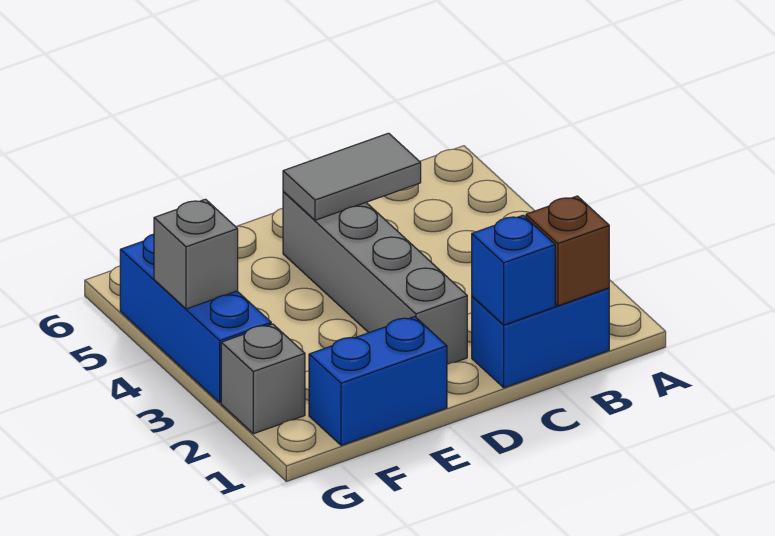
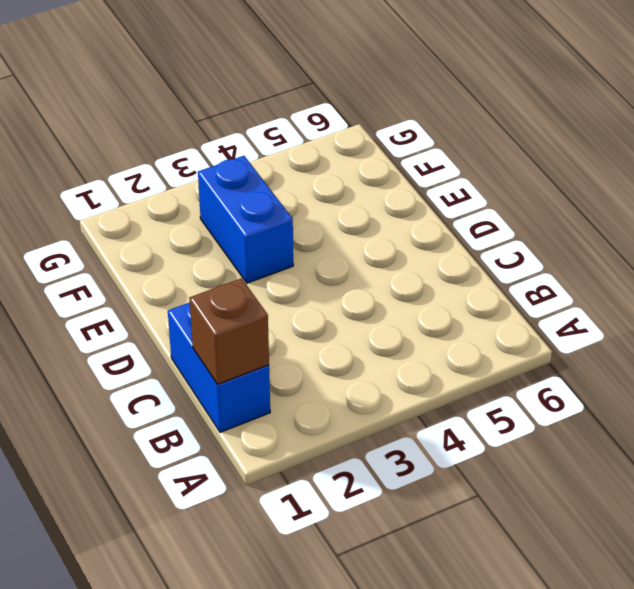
blue 1x2 brick [198,156,293,283] -> blue 1x2 brick moved to [309,317,447,445]
none -> grey 1x4 brick [283,191,467,364]
none -> grey 1x1 brick [221,324,305,434]

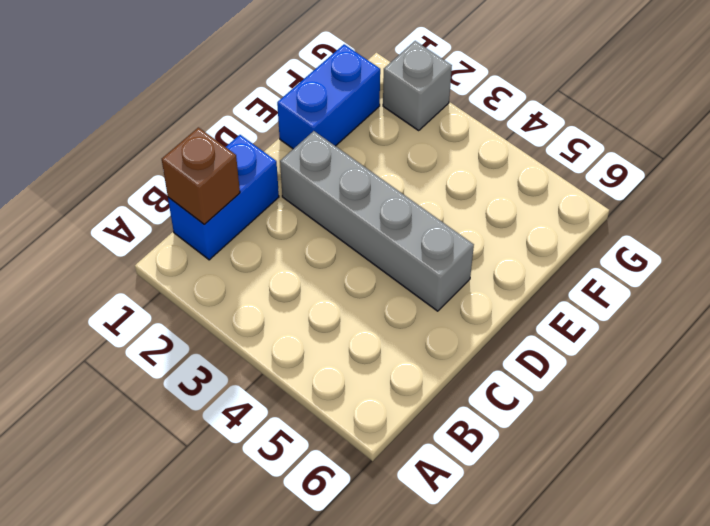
none -> blue 1x3 brick [120,234,271,403]
none -> blue 1x1 brick [472,215,555,325]

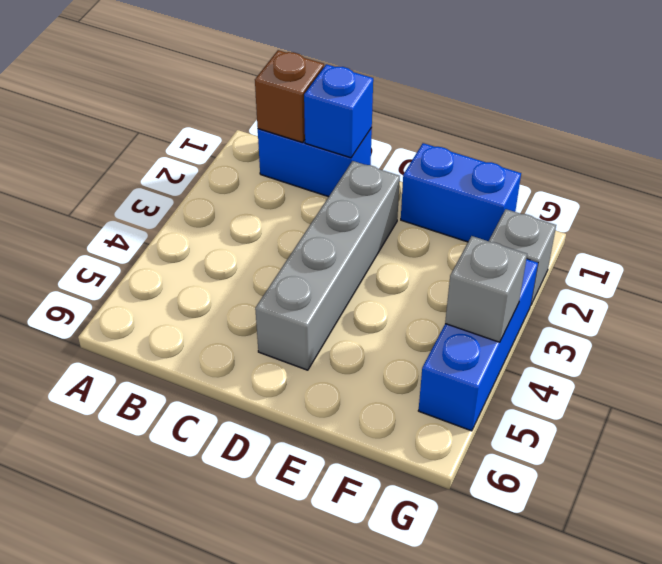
none -> grey 1x2 tile [283,133,421,220]

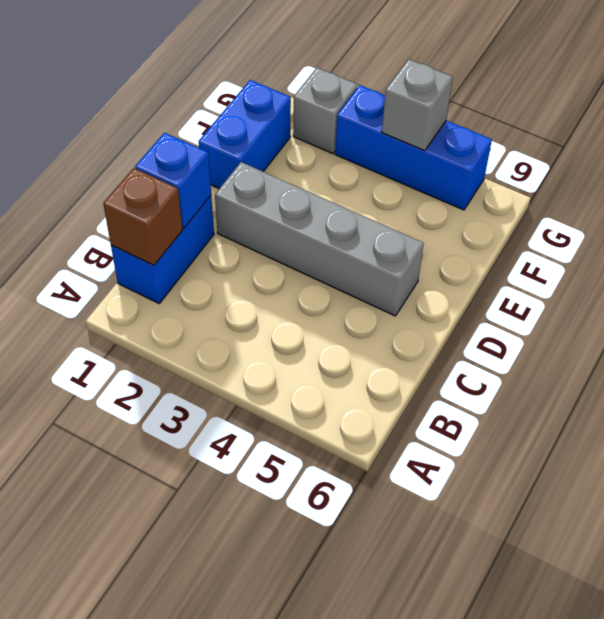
none -> grey 1x2 tile [283,133,421,220]

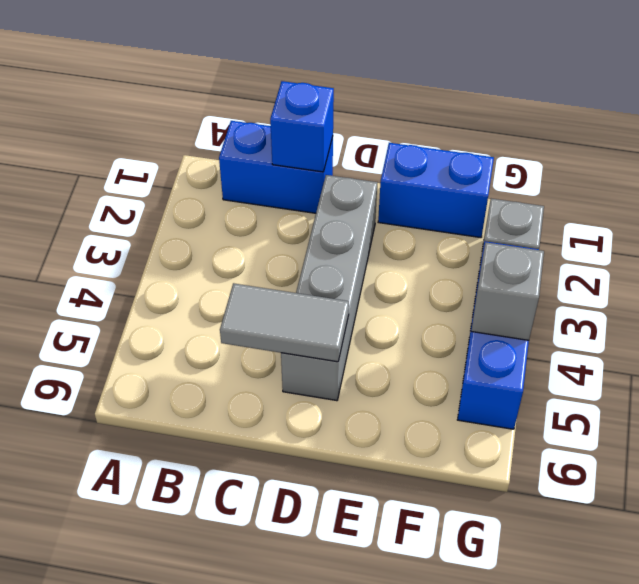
none -> brown 1x1 brick [526,196,609,306]

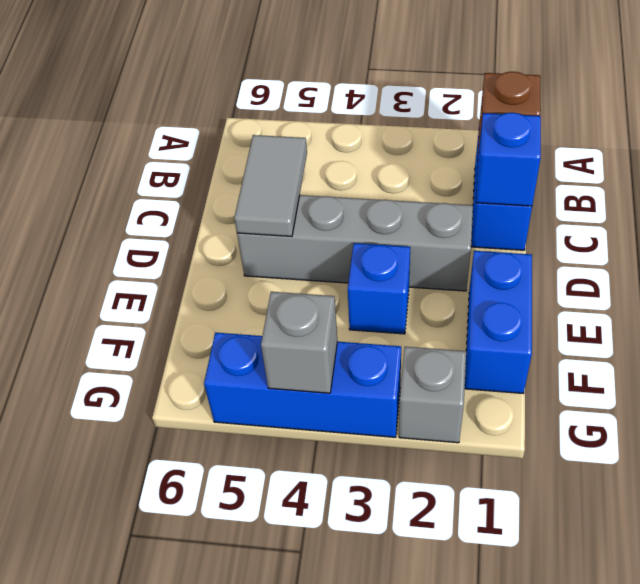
blue 1x1 brick [348,243,410,334] -> none

